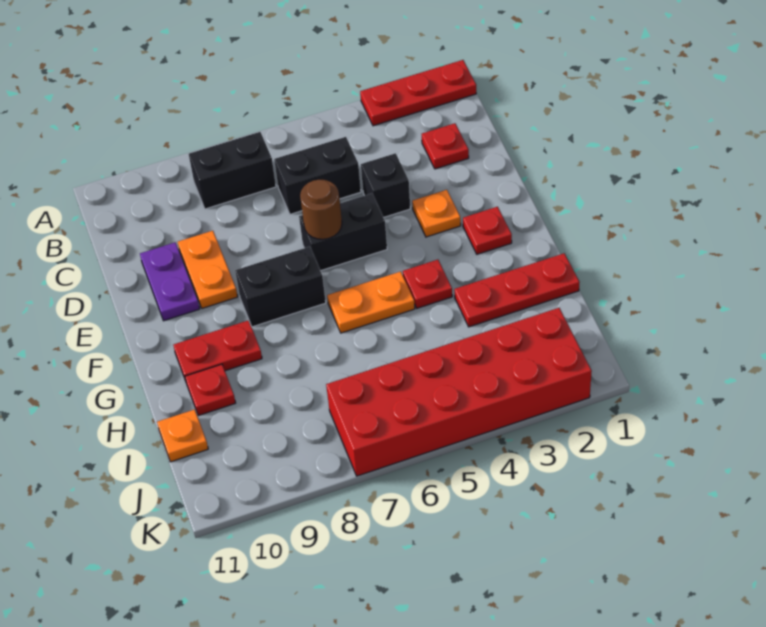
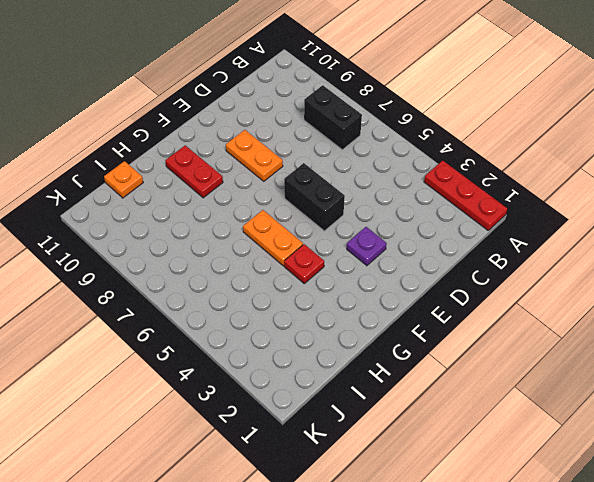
purple 1x1 plate [347,227,387,266] -> orange 1x1 plate [412,190,461,237]
orange 1x2 plate [226,130,283,181] -> orange 1x2 plate turned to [178,231,238,308]
none -> red 1x1 plate [422,123,469,169]
none -> black 1x2 brick [274,137,361,214]
none -> black 1x1 brick [361,153,410,217]

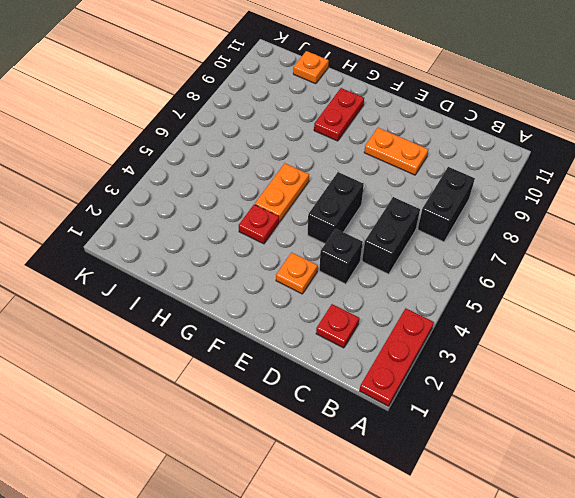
none -> purple 1x2 plate [140,242,200,321]
none -> red 1x1 plate [463,207,512,254]
none -> black 1x2 brick [235,247,326,327]

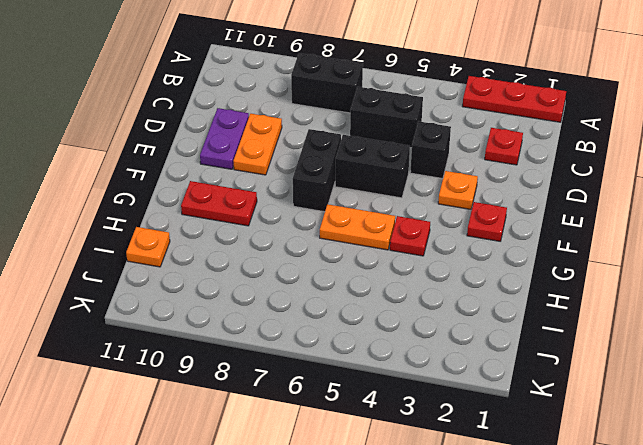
black 1x2 brick [293,129,341,212] -> black 1x2 brick turned to [235,247,326,327]
none -> red 1x3 plate [454,253,580,327]
none -> red 1x1 plate [185,364,236,416]
none -> red 2x6 brick [326,308,592,476]

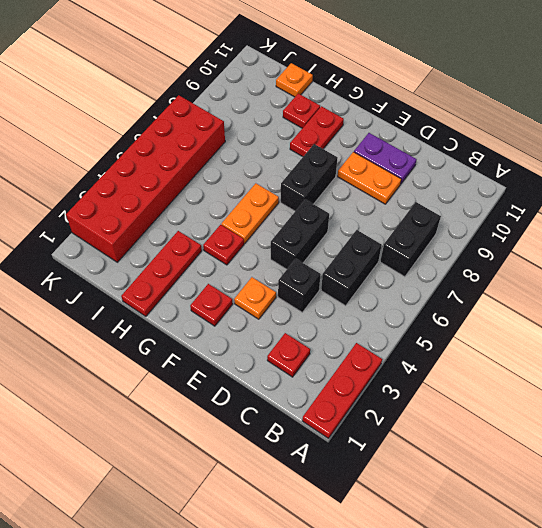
none -> brown 1x1 round brick [300,180,342,239]

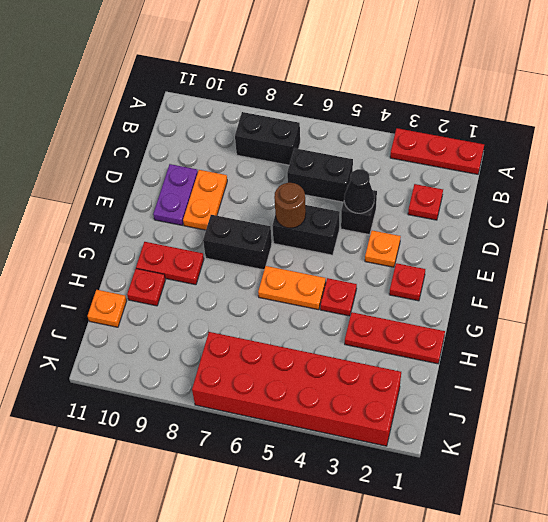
black 1x1 cone [344,169,374,213] -> none

